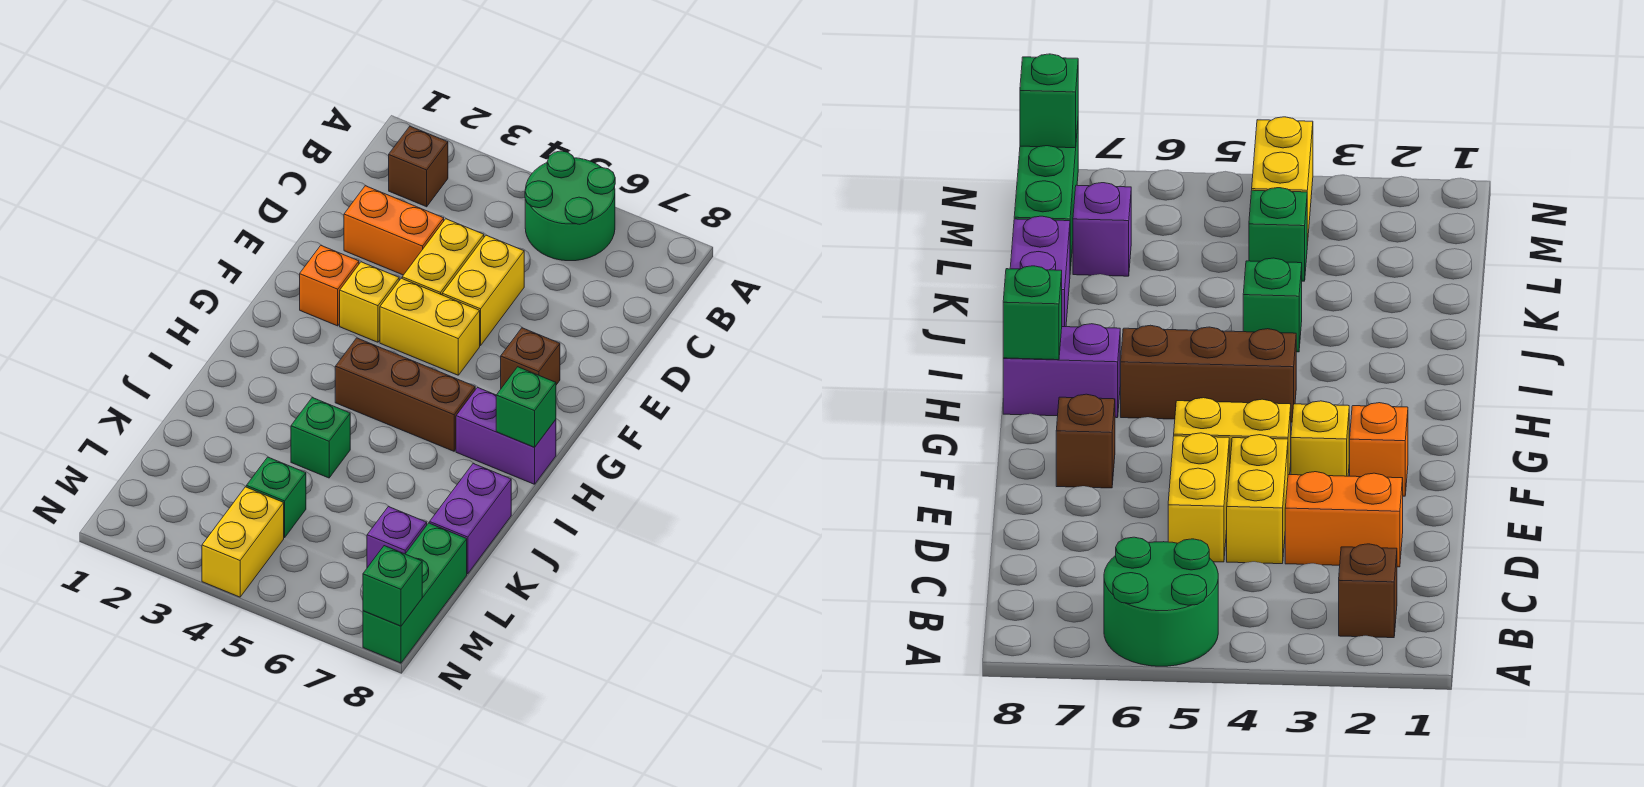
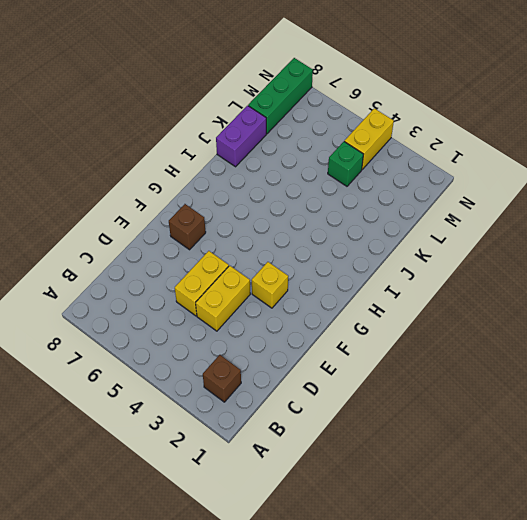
none -> green 2x2 round brick [525,151,615,261]
none -> orange 1x2 brick [344,186,444,275]
none -> orange 1x1 brick [300,246,359,326]

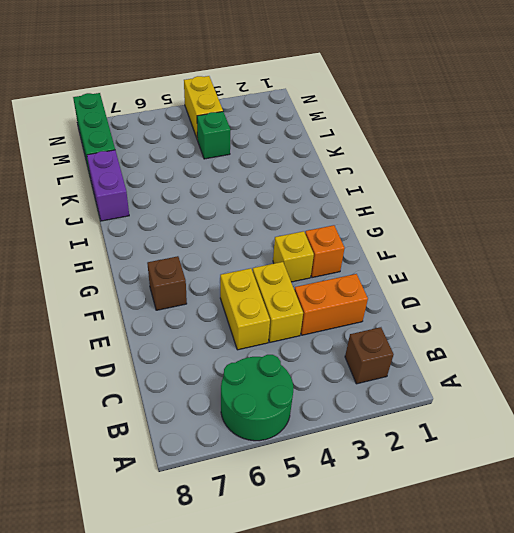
none -> yellow 1x2 brick [380,278,480,375]
none -> brown 1x3 brick [335,338,475,451]
none -> purple 1x2 brick [456,388,556,484]

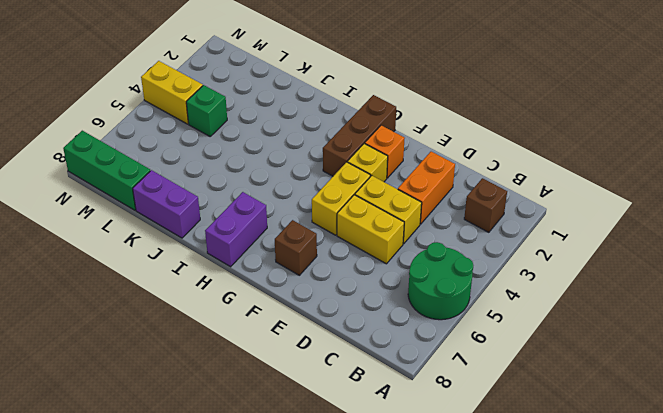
brown 1x3 brick [323,95,396,176] -> brown 1x3 brick moved to [335,338,475,451]
none -> green 1x1 brick [291,398,350,478]
none -> purple 1x1 brick [367,507,427,568]
none -> green 1x1 brick [496,367,556,447]

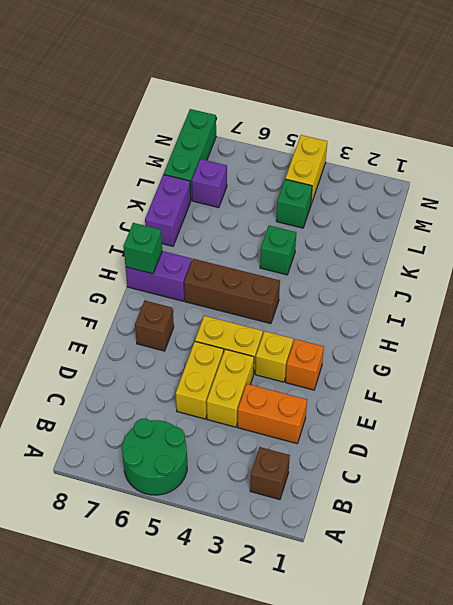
none -> green 1x1 brick [363,546,422,626]

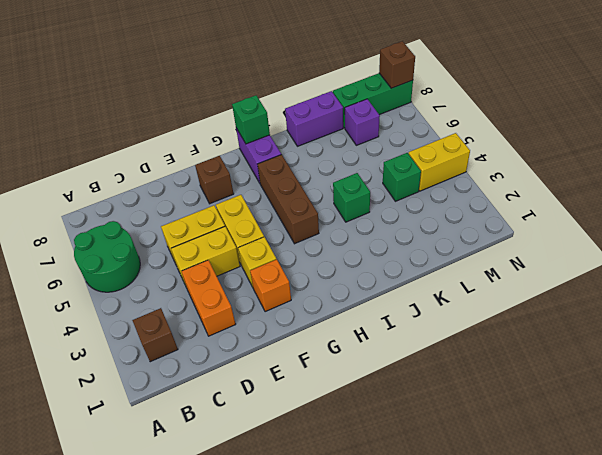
brown 1x1 brick [379,41,415,88] -> green 1x1 brick [363,546,422,626]

